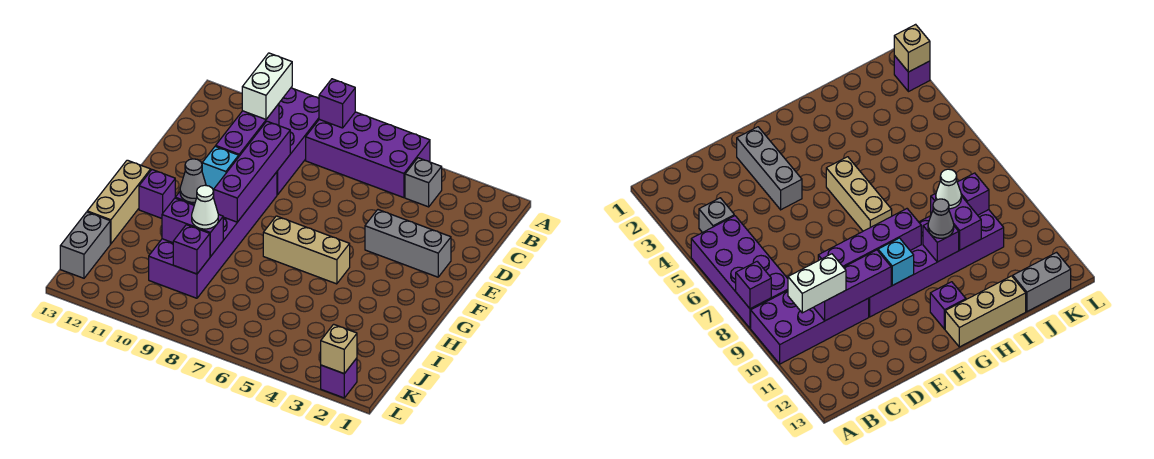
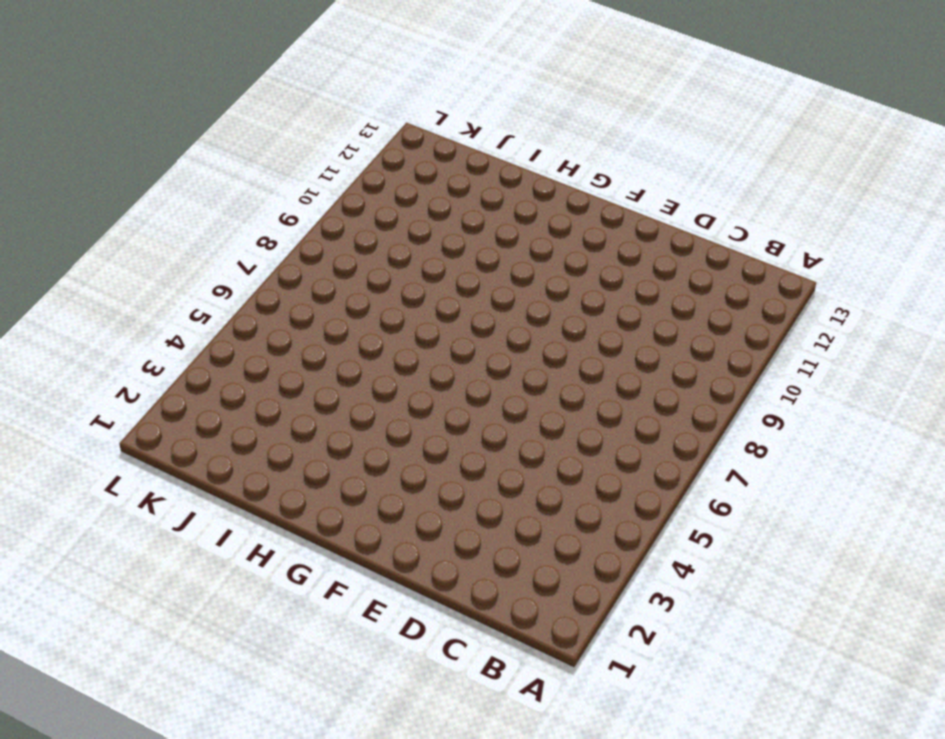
none -> purple 2x4 brick [306,112,430,198]
none -> purple 2x4 brick [277,88,319,195]
none -> grey 1x1 brick [405,158,442,207]

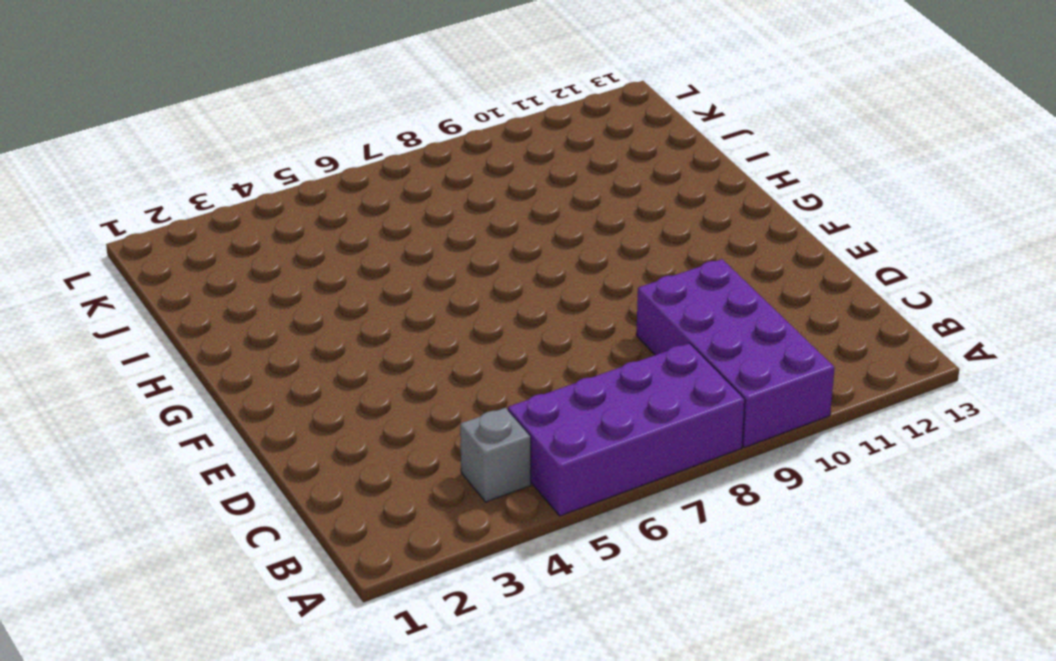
none -> grey 1x3 brick [365,210,451,277]
none -> purple 2x6 brick [149,172,277,298]
none -> tan 1x3 brick [263,216,350,284]

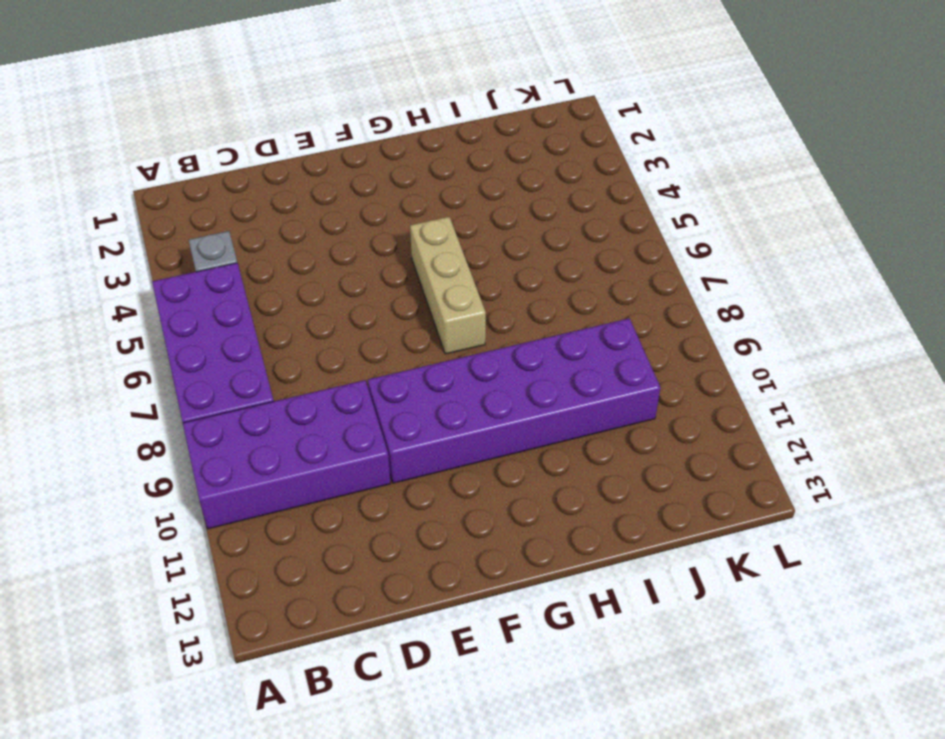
none -> grey 1x3 brick [365,210,451,277]
none -> purple 1x1 brick [139,170,175,218]
none -> tan 1x3 brick [87,160,151,244]

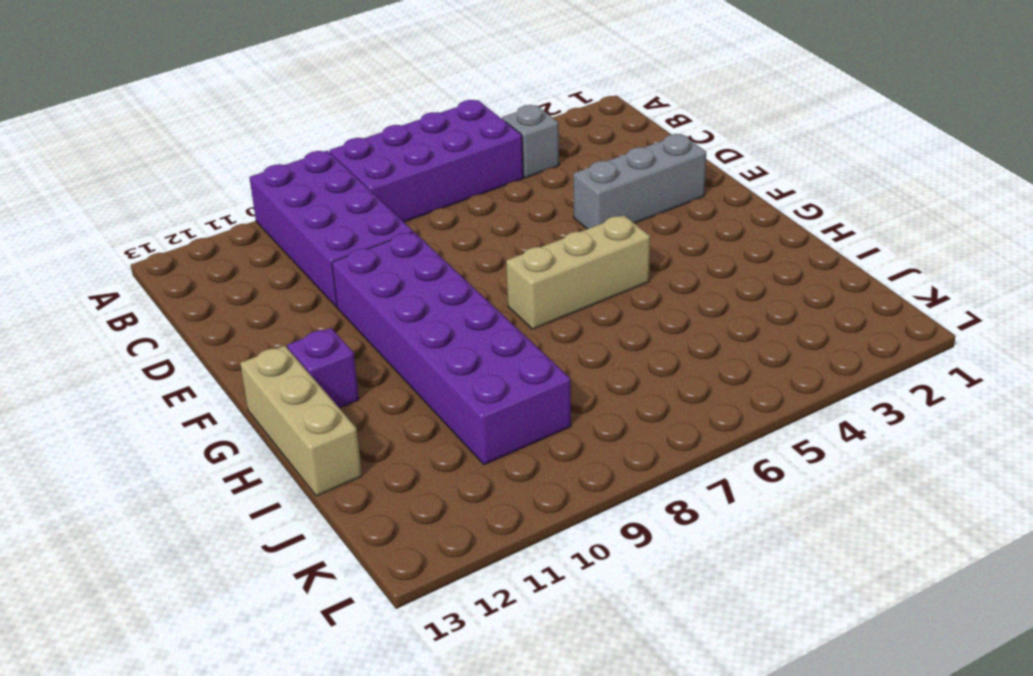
none -> grey 1x2 brick [60,212,110,278]
none -> purple 1x1 brick [321,358,357,398]
none -> purple 1x1 brick [319,79,355,128]

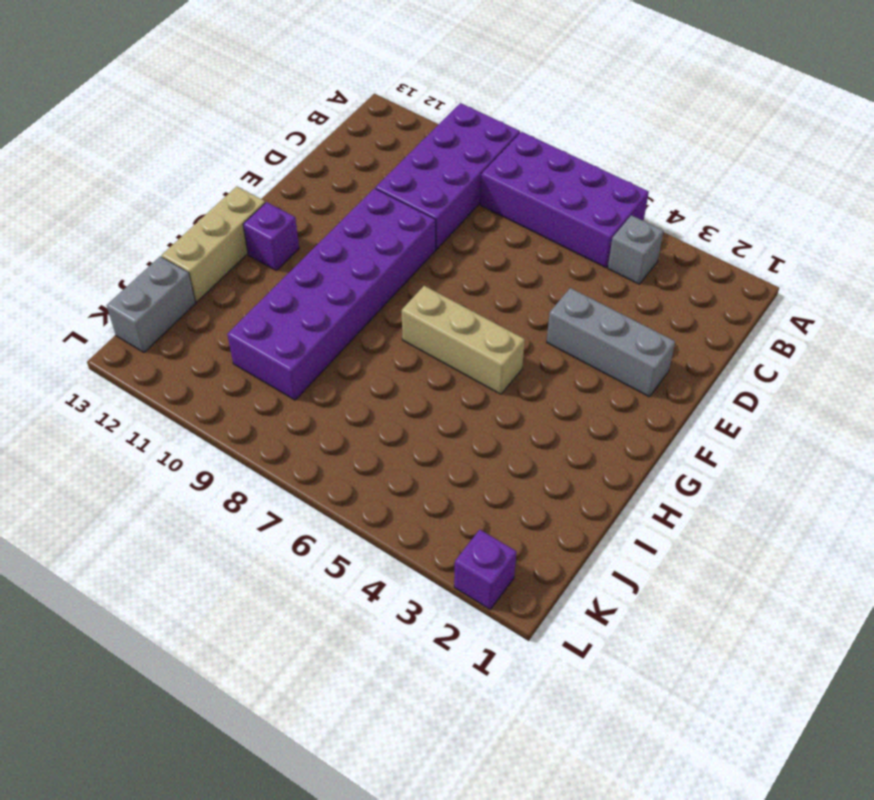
none -> purple 1x1 brick [319,79,355,128]
none -> purple 1x3 brick [216,104,279,156]
none -> purple 1x4 brick [214,121,290,222]

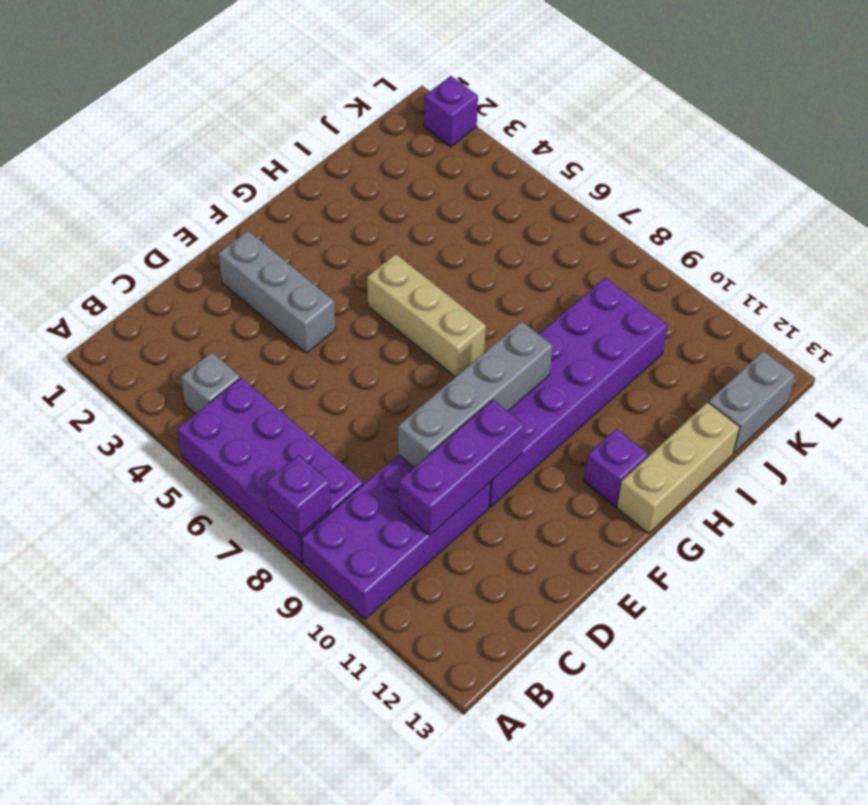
grey 1x4 brick [398,321,553,467] -> purple 1x4 brick [214,121,290,222]
none -> cyan 1x1 brick [202,146,239,191]
none -> purple 1x1 brick [923,223,959,262]
none -> purple 1x2 brick [162,198,223,257]

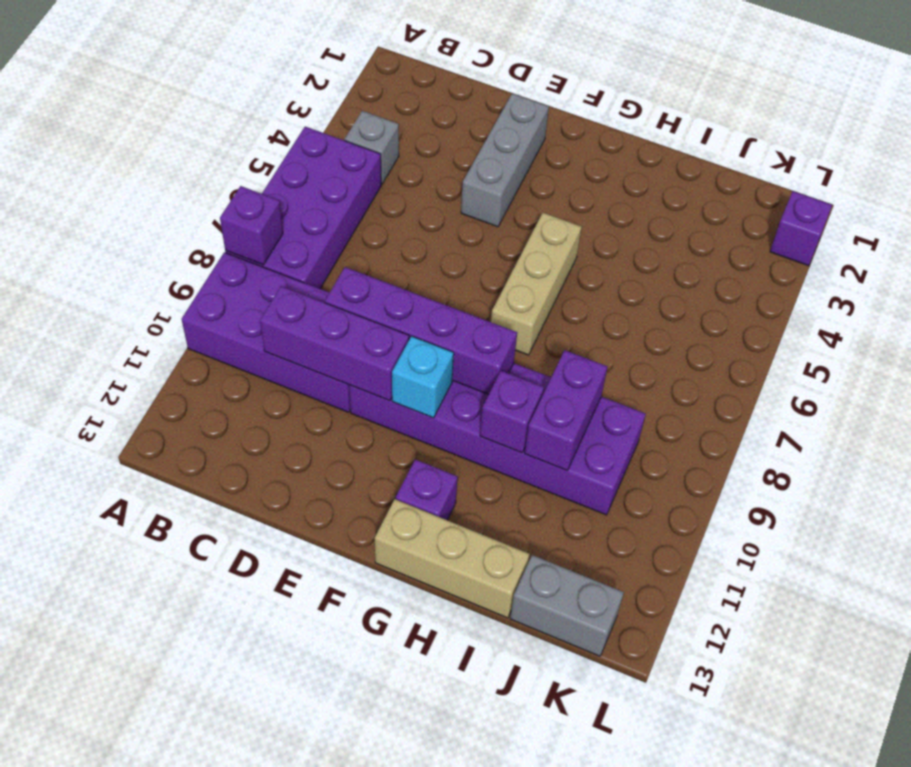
none -> purple 1x1 brick [173,225,210,274]
none -> tan 1x1 brick [321,324,357,374]
none -> white 1x2 brick [242,53,292,119]

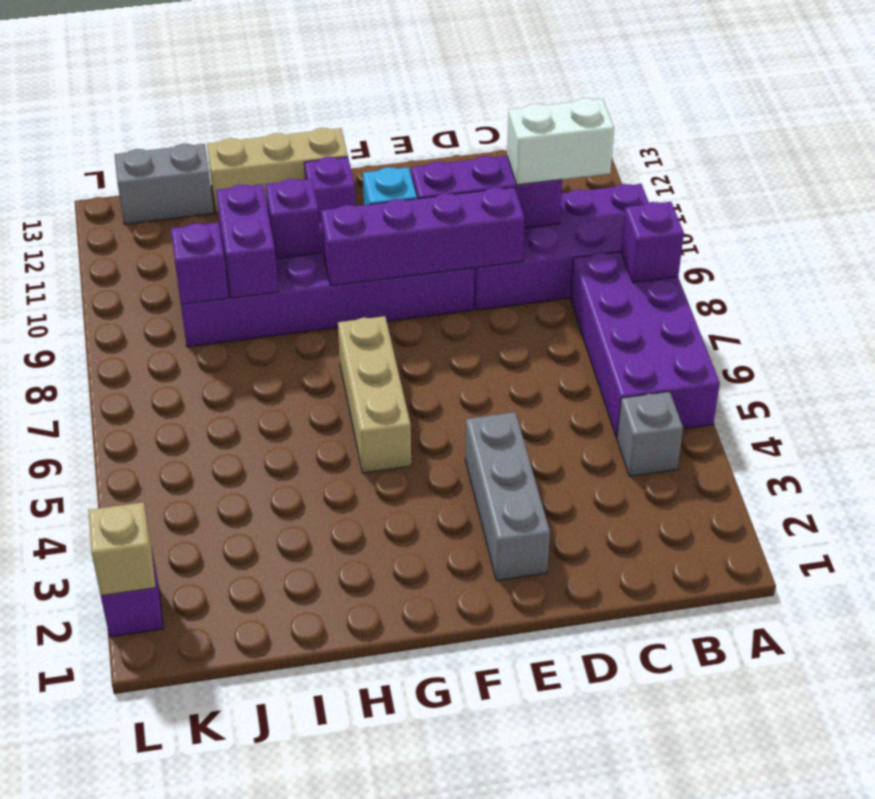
none -> grey 1x1 cone [180,159,206,202]
none -> white 1x1 cone [192,185,218,229]

